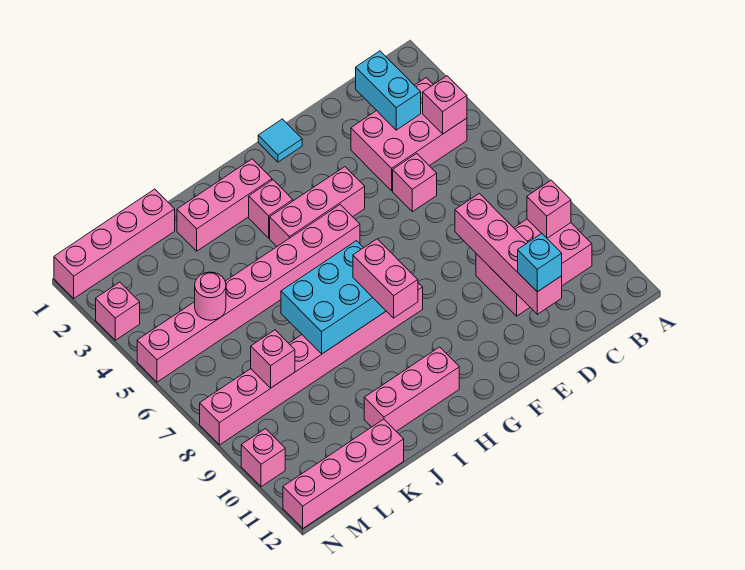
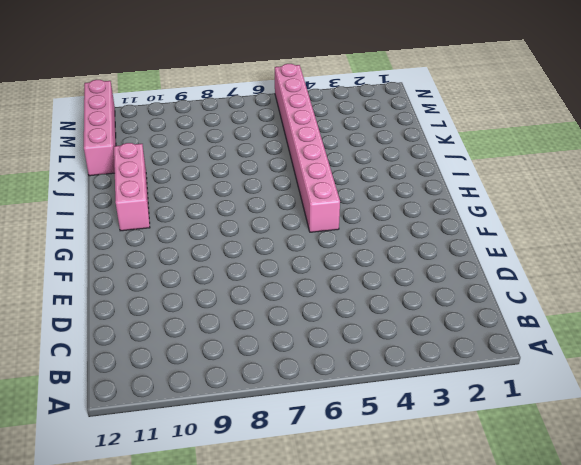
none -> pink 2x3 brick [351,78,467,191]
none -> pink 2x3 brick [476,219,592,316]
none -> pink 1x1 brick [393,154,437,212]

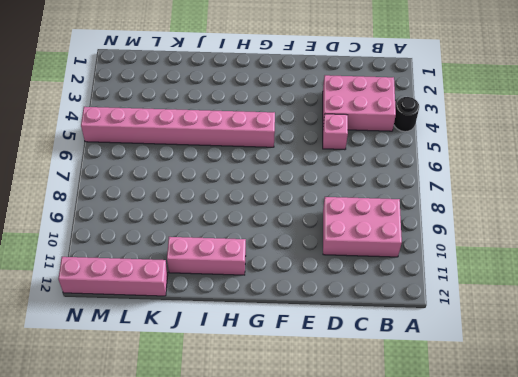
black 1x1 round brick [394,97,419,132] -> none
none -> cyan 1x1 tile [258,119,302,162]
none -> pink 1x3 brick [270,167,365,246]
none -> pink 1x8 brick [200,283,423,445]

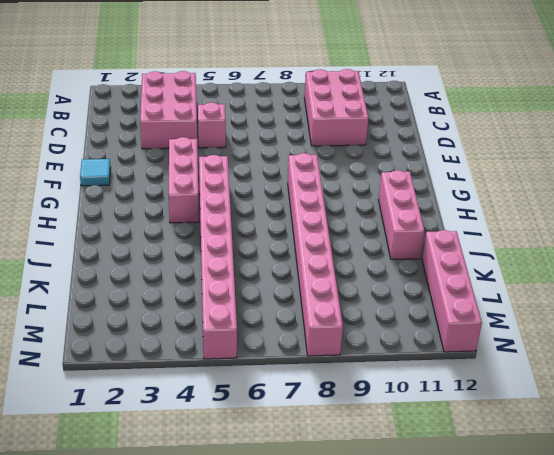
none -> pink 1x3 brick [177,159,272,251]
none -> pink 1x1 brick [249,180,293,238]
none -> pink 1x4 brick [54,189,175,298]

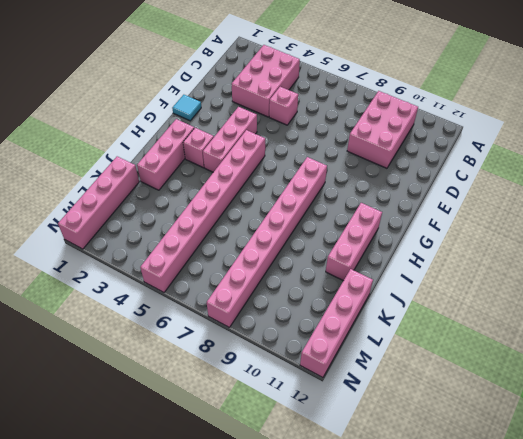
none -> pink 1x1 brick [96,282,140,340]
none -> pink 1x1 brick [241,429,285,487]
none -> pink 1x1 brick [423,76,467,134]

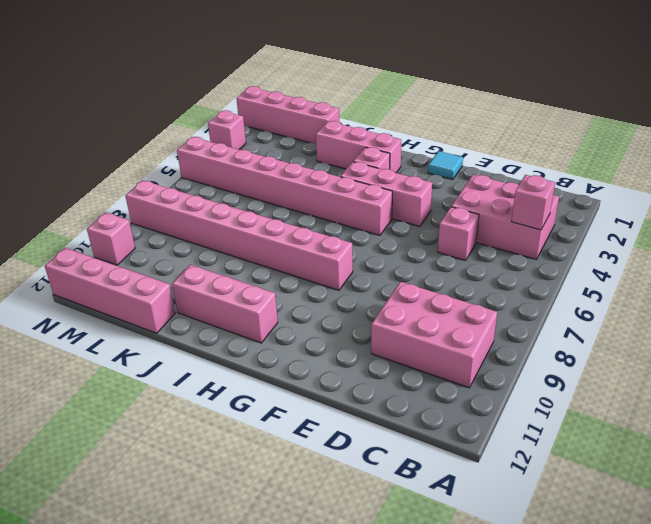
none -> pink 1x1 brick [527,180,571,238]
none -> cyan 1x2 brick [356,51,421,130]
none -> pink 1x4 brick [455,193,562,314]

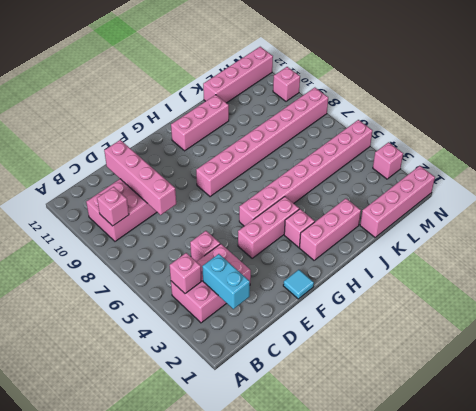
none -> cyan 2x3 brick [281,241,386,354]
none -> pink 1x1 round brick [195,272,226,320]
none -> pink 1x1 brick [251,330,295,388]

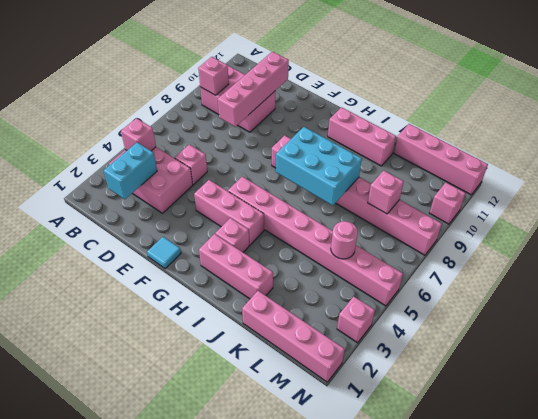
none -> cyan 1x1 brick [518,233,562,292]
none -> pink 1x2 brick [353,239,418,318]

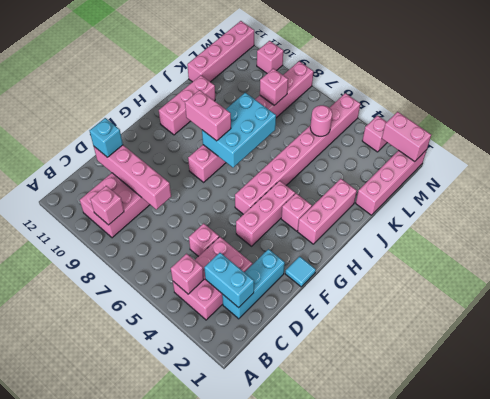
cyan 1x3 brick [222,249,285,319] -> none
pink 1x2 brick [382,112,431,162] -> none

